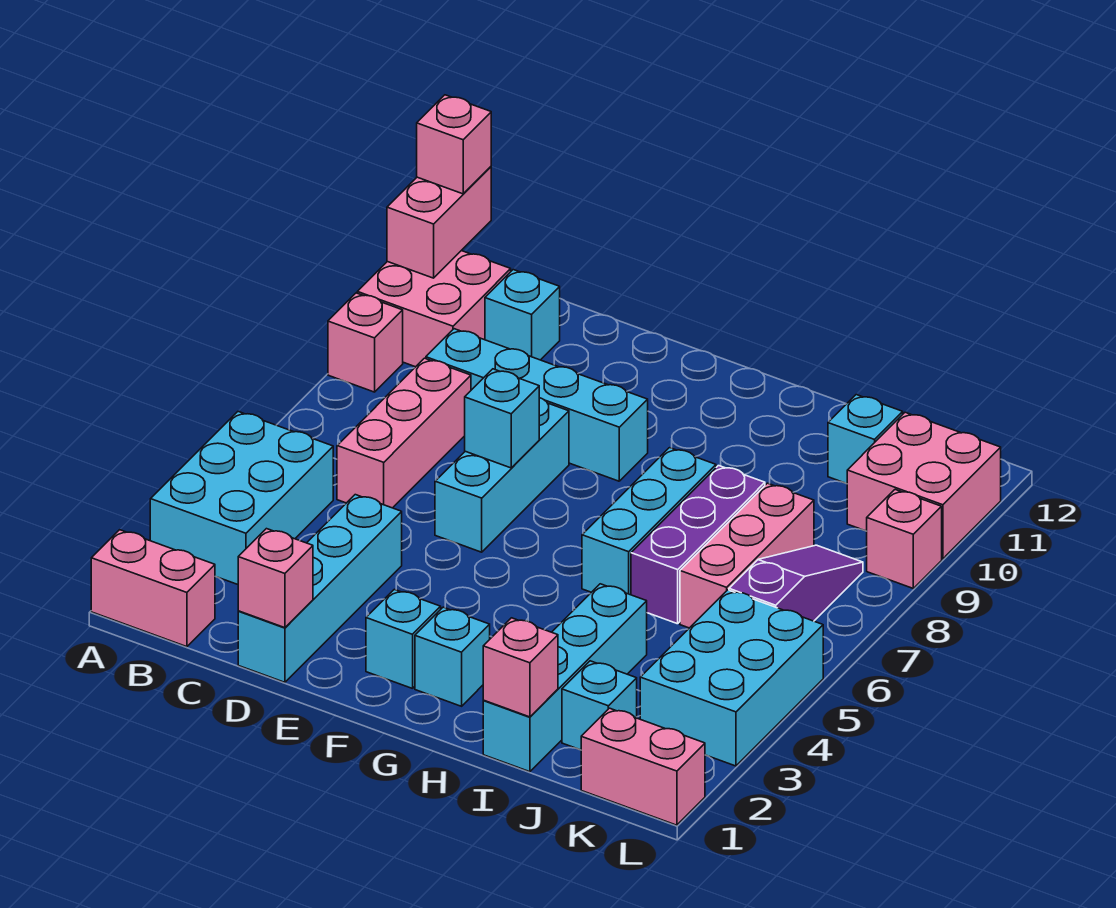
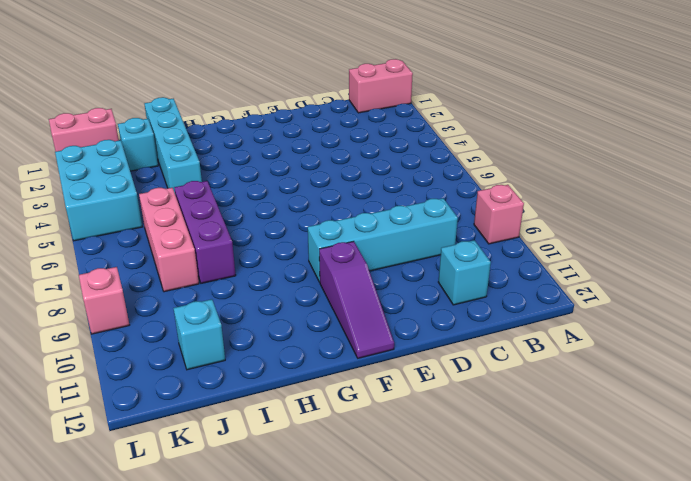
purple 1x3 slope [319,241,394,358] -> purple 1x3 slope moved to [729,545,863,621]
none -> cyan 2x3 brick [150,412,333,584]
none -> pink 2x2 brick [357,251,511,367]
none -> pink 1x3 brick [337,358,471,508]

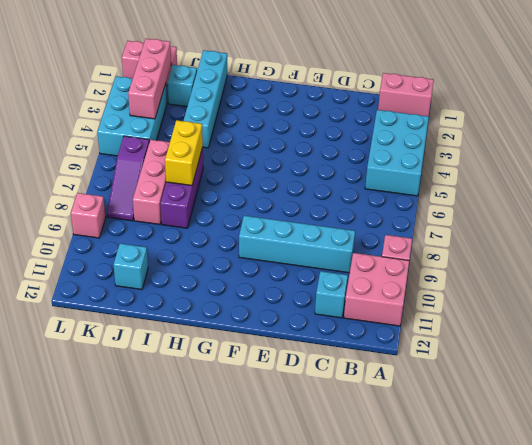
yellow 1x2 brick [165,120,203,186] -> none
pink 1x3 brick [128,39,171,119] -> pink 1x3 brick moved to [337,358,471,508]
none -> cyan 1x4 brick [238,495,402,682]
none -> cyan 1x3 brick [435,398,569,552]
none -> cyan 1x1 brick [366,589,441,689]

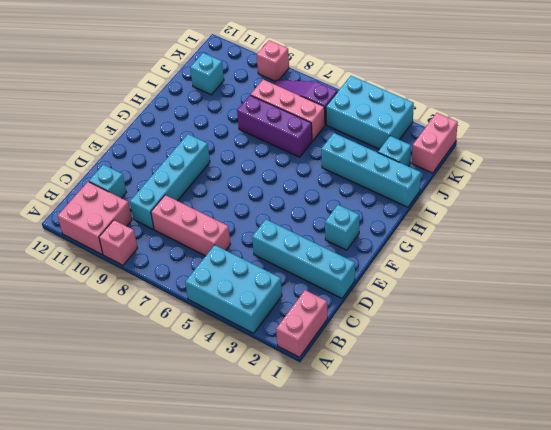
none -> cyan 1x3 brick [435,398,569,552]
none -> cyan 1x1 brick [415,607,490,706]
none -> cyan 1x3 brick [582,448,716,595]

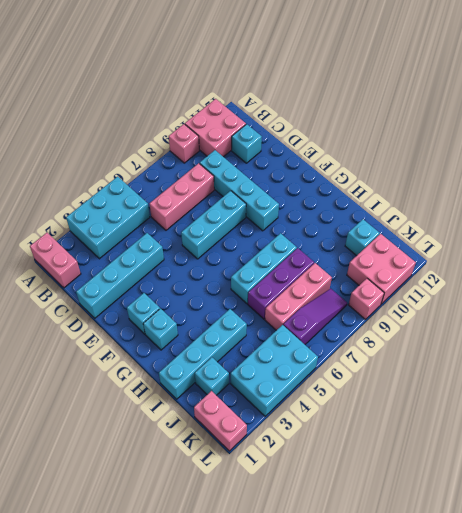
none -> pink 1x2 brick [387,167,491,278]
none -> pink 1x1 brick [238,529,313,628]
none -> cyan 1x1 brick [465,369,539,468]

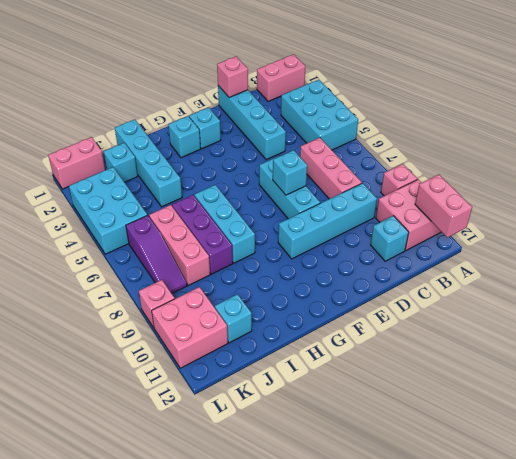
none -> pink 1x1 brick [483,618,558,717]
none -> pink 1x1 brick [417,95,491,194]

